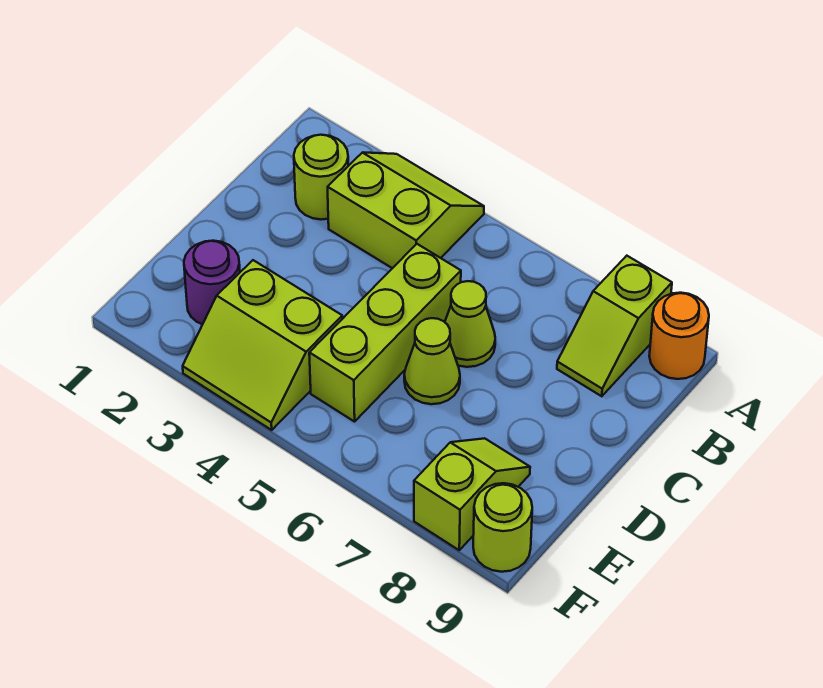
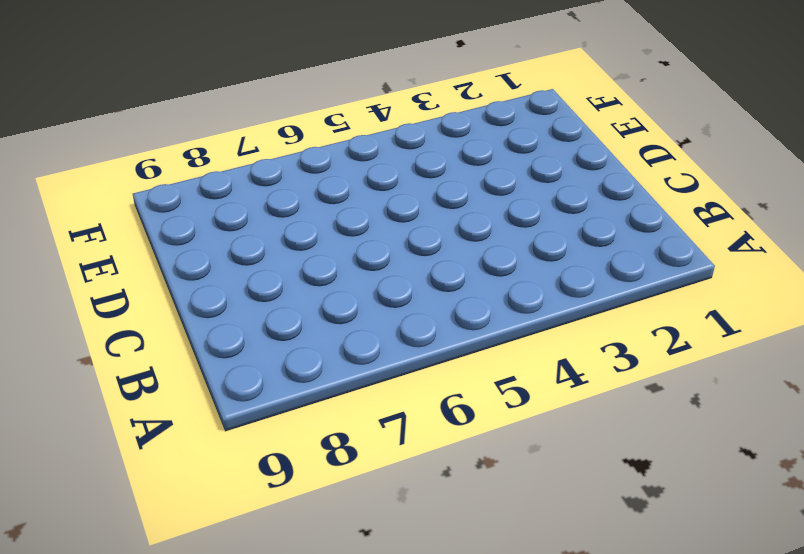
none -> lime 2x2 slope [328,152,484,268]
none -> lime 1x2 slope [557,256,672,396]

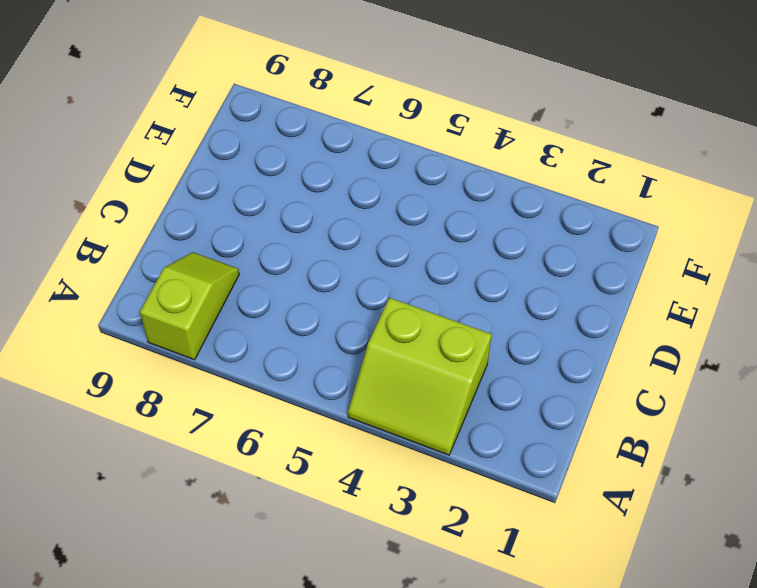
none -> orange 1x1 round brick [649,293,709,379]
none -> lime 1x1 round brick [294,135,348,220]

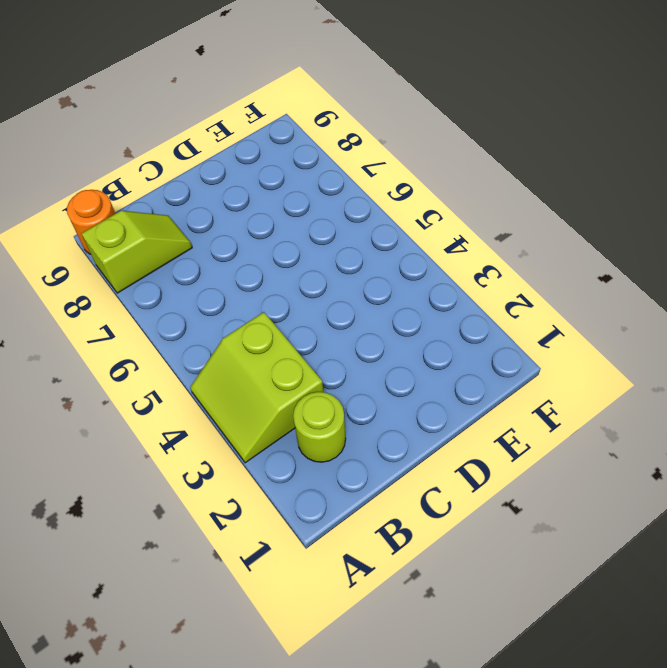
none -> lime 1x3 brick [309,244,461,422]
none -> lime 1x1 cone [445,281,495,367]

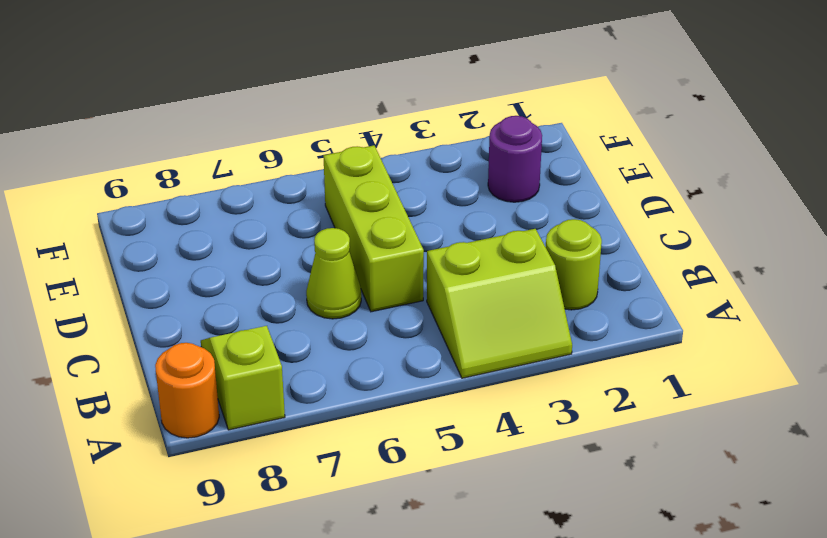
none -> lime 1x1 cone [404,318,460,404]
none -> lime 2x2 slope [183,260,342,430]

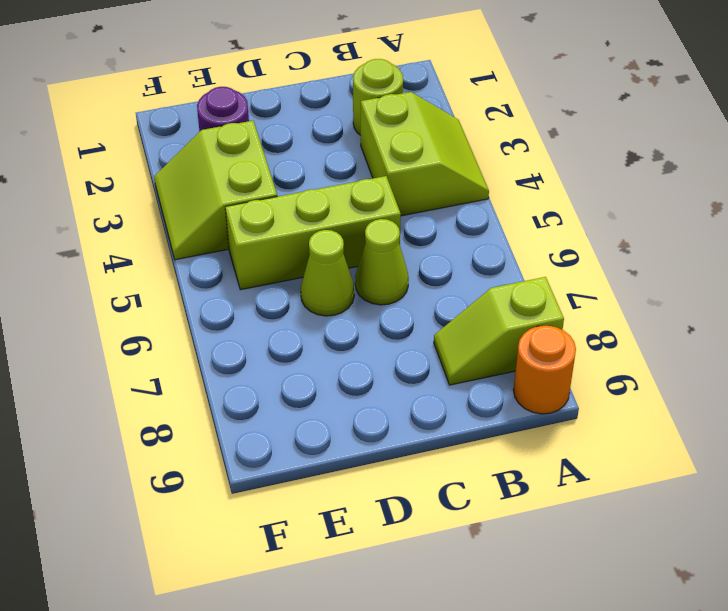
none -> lime 1x2 slope [414,438,530,550]
none -> lime 1x1 round brick [473,483,532,572]

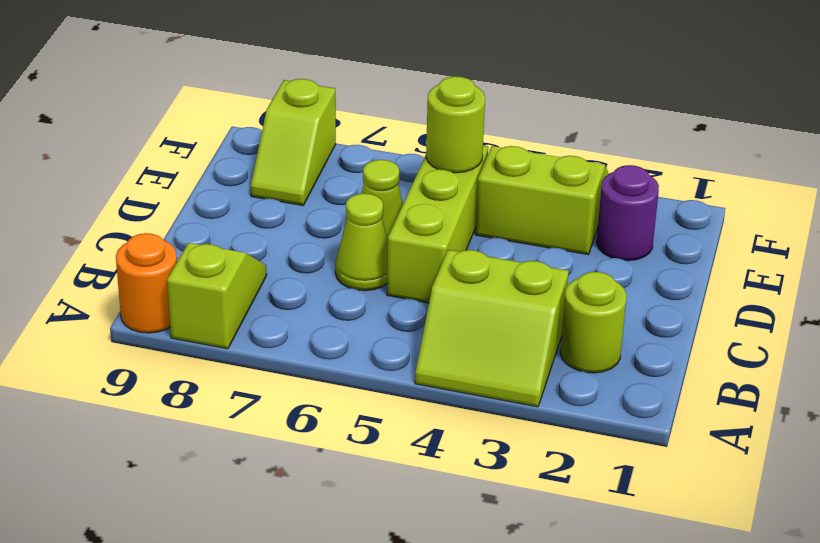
lime 1x1 round brick [426,76,485,173] -> lime 1x1 round brick moved to [473,483,532,572]

